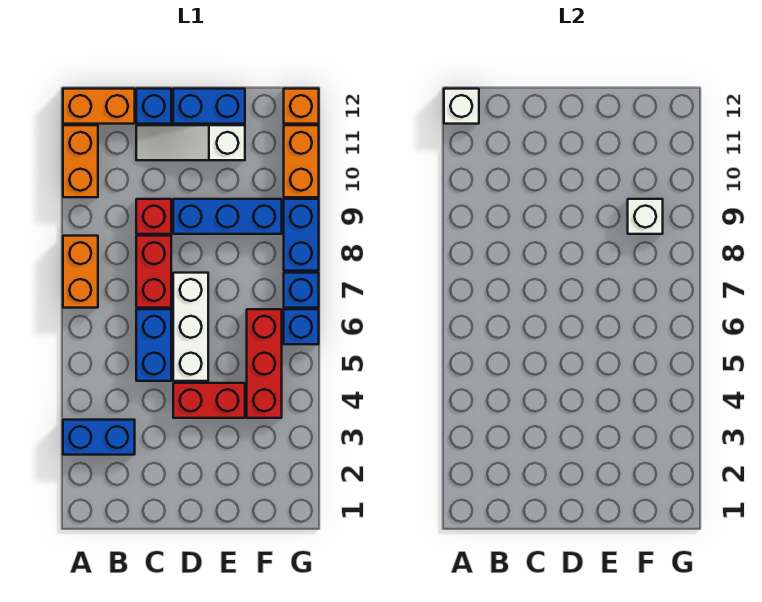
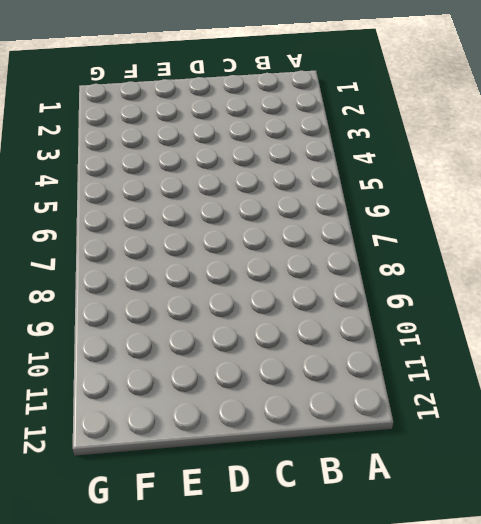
none -> blue 1x2 brick [63,420,135,455]
none -> orange 1x2 brick [63,236,98,308]
none -> orange 1x2 brick [63,125,98,197]

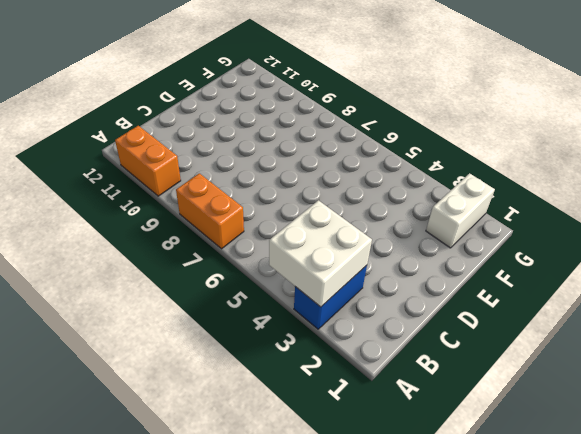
white 2x2 brick [269,200,372,307] -> none
white 1x2 brick [426,173,495,248] -> none
none -> orange 1x2 brick [63,89,135,124]
none -> blue 1x2 brick [136,309,171,381]
none -> red 1x2 brick [136,236,171,308]

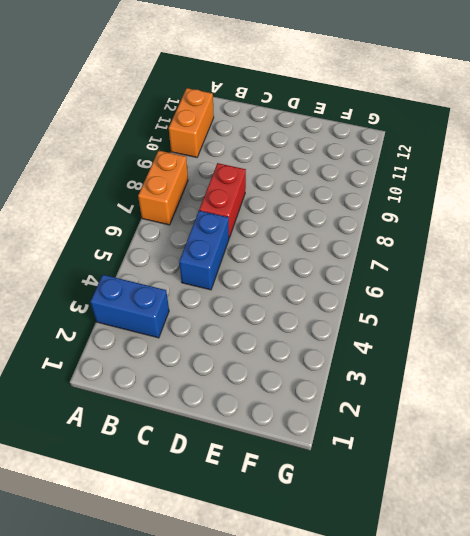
none -> orange 1x2 brick [63,89,135,124]
none -> red 1x1 brick [136,199,171,234]
none -> white 1x3 slope [136,125,245,160]

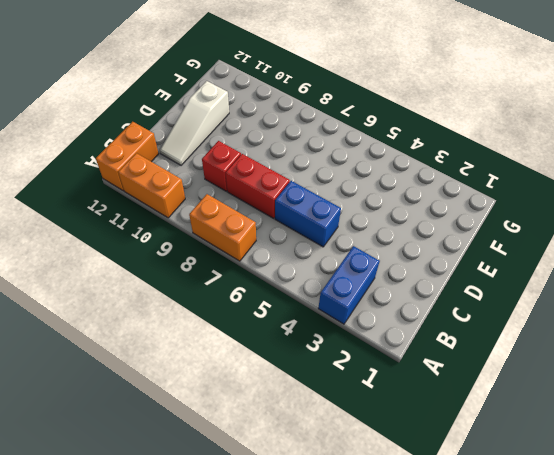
none -> blue 1x1 brick [136,89,171,124]
none -> red 1x2 brick [173,383,245,418]
none -> white 1x3 brick [173,273,208,381]

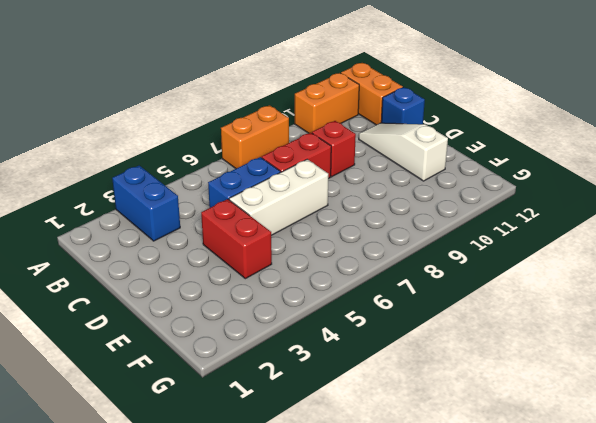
none -> blue 1x3 brick [173,199,282,234]
none -> blue 1x2 brick [173,89,245,124]
none -> red 1x3 brick [247,309,282,418]

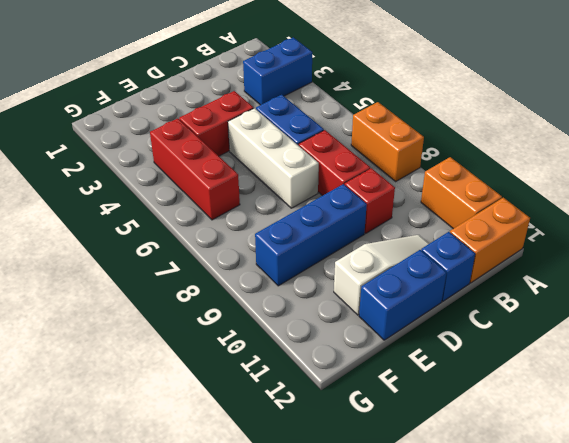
none -> blue 1x1 brick [284,309,319,344]
none -> blue 1x1 brick [284,273,319,308]
none -> blue 1x2 brick [284,199,319,271]

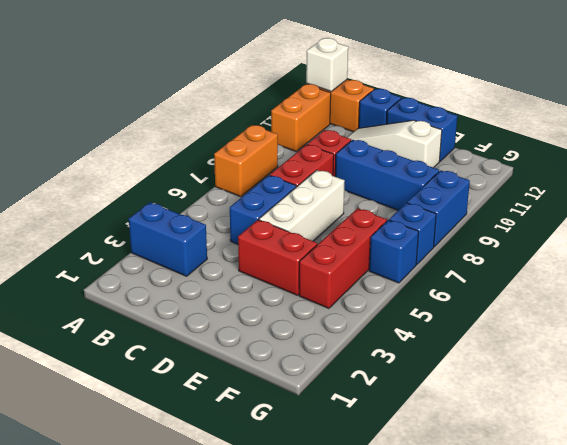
none -> orange 1x2 brick [284,125,319,197]
none -> orange 1x1 brick [284,89,319,124]
none -> white 1x1 brick [628,199,663,234]

